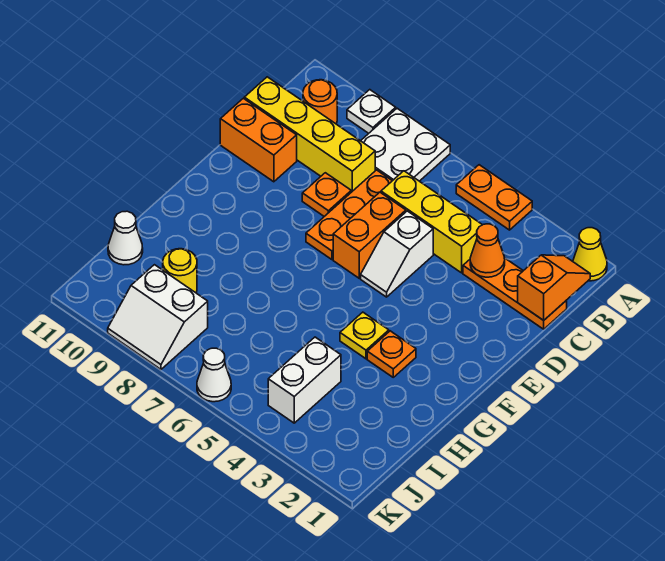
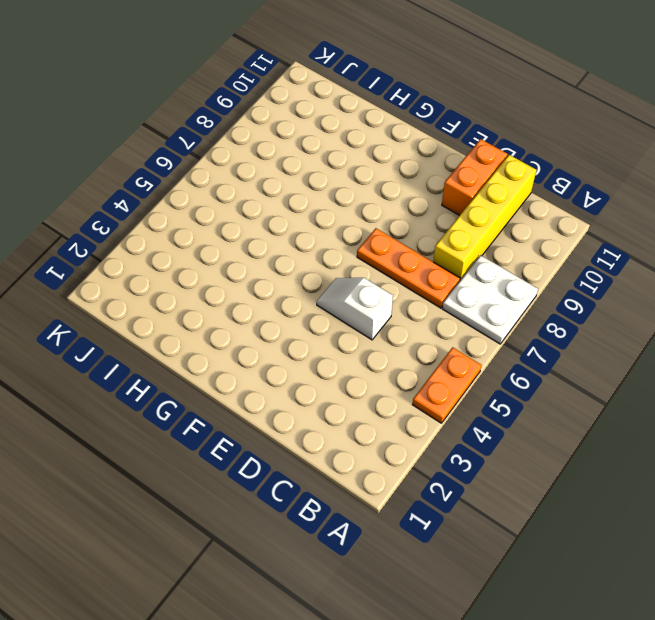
none -> yellow 1x1 cone [573,228,607,281]
none -> white 1x1 plate [347,90,396,133]
none -> orange 1x1 round brick [303,80,337,124]

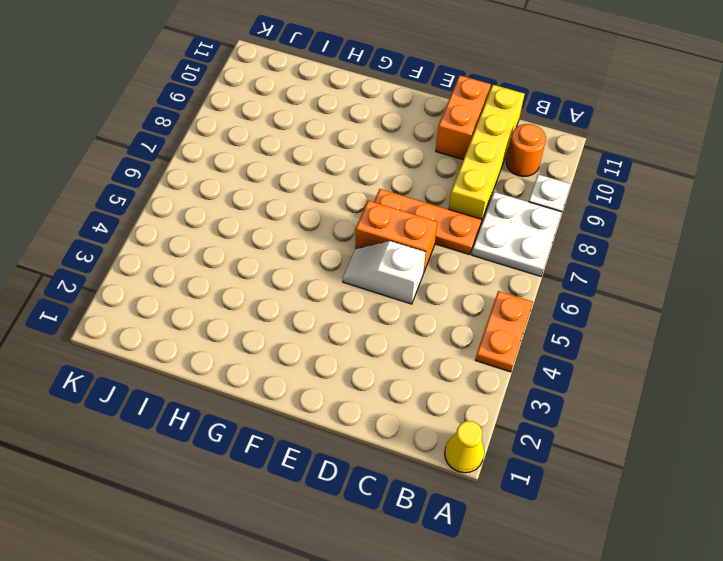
none -> orange 1x3 plate [463,258,567,329]
none -> yellow 1x3 brick [381,171,482,273]
none -> orange 1x1 plate [302,173,351,216]

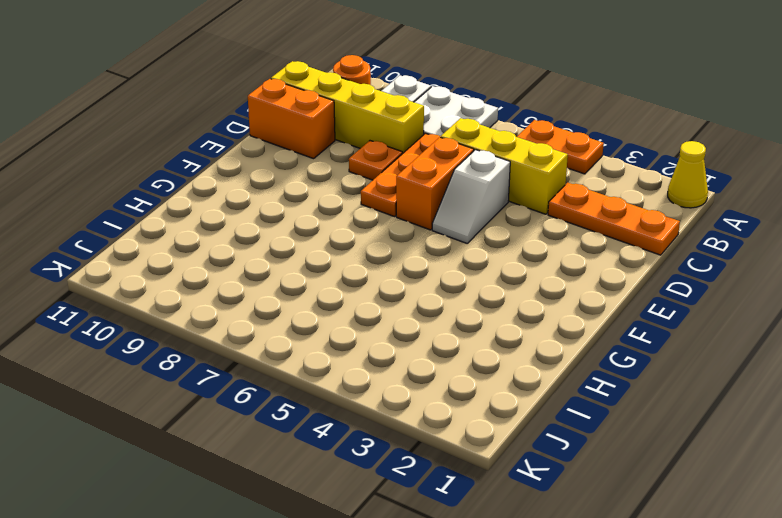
none -> orange 1x1 plate [367,331,416,377]
none -> yellow 1x1 plate [340,312,389,359]
none -> white 1x2 brick [268,337,341,423]

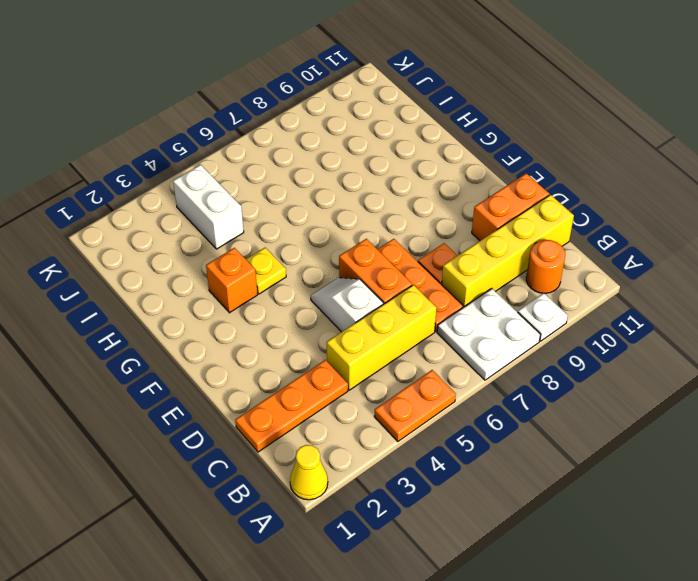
orange 1x1 brick [206,248,257,313] -> orange 1x1 plate [367,331,416,377]
none -> yellow 1x1 round brick [163,249,197,293]
none -> white 1x1 cone [108,211,143,265]
none -> white 2x2 slope [108,265,208,369]

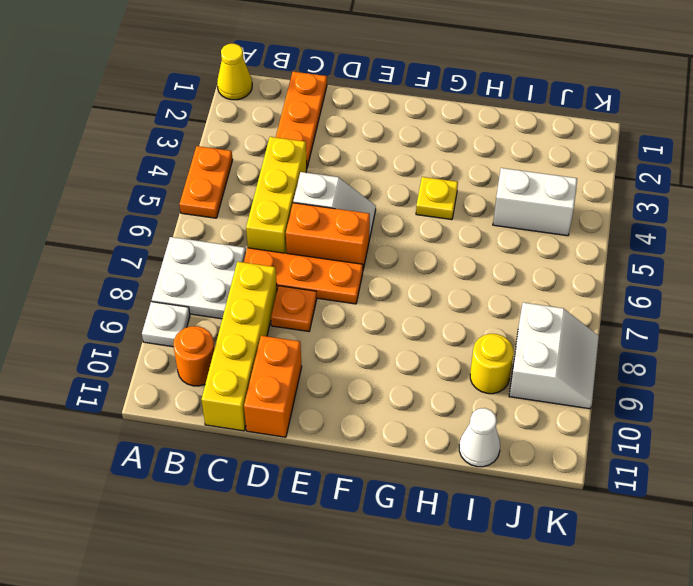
none -> orange 1x1 plate [367,331,416,377]
none -> white 1x1 cone [197,348,231,402]
none -> orange 1x2 slope [518,255,590,320]

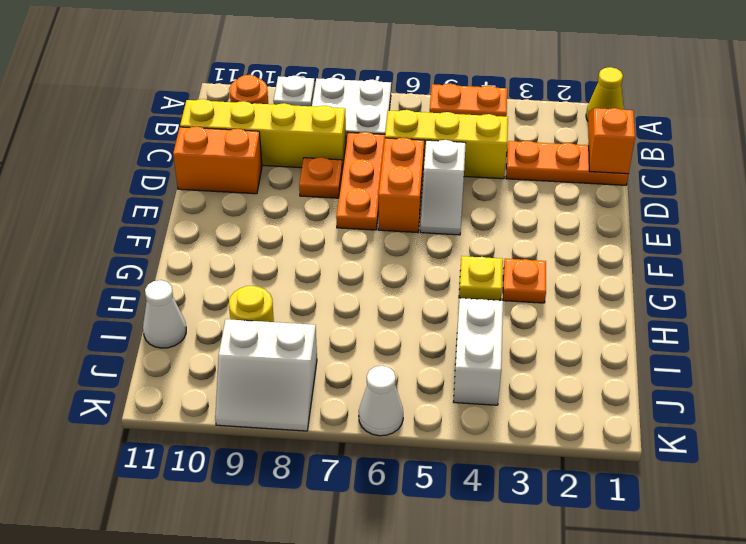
none -> orange 1x1 cone [470,224,505,277]

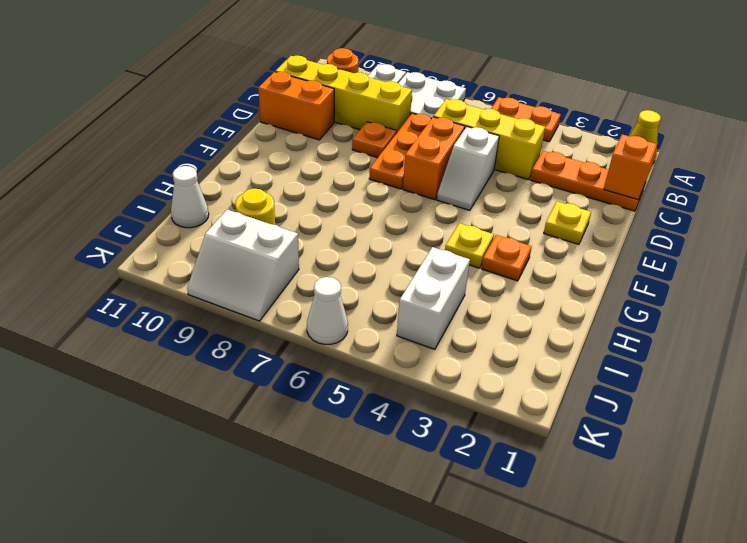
yellow 1x1 plate [544,202,591,244] -> none
none -> orange 1x1 cone [470,224,505,277]

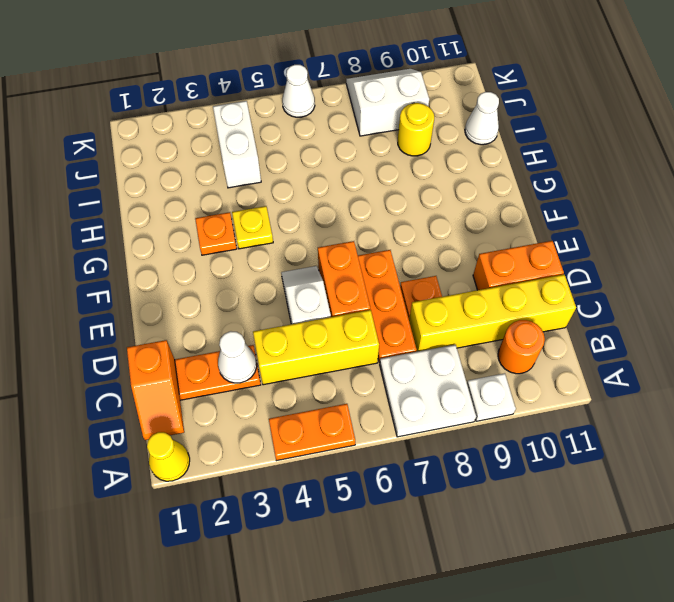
white 1x1 cone [218,331,257,383] -> orange 1x1 cone [470,224,505,277]

